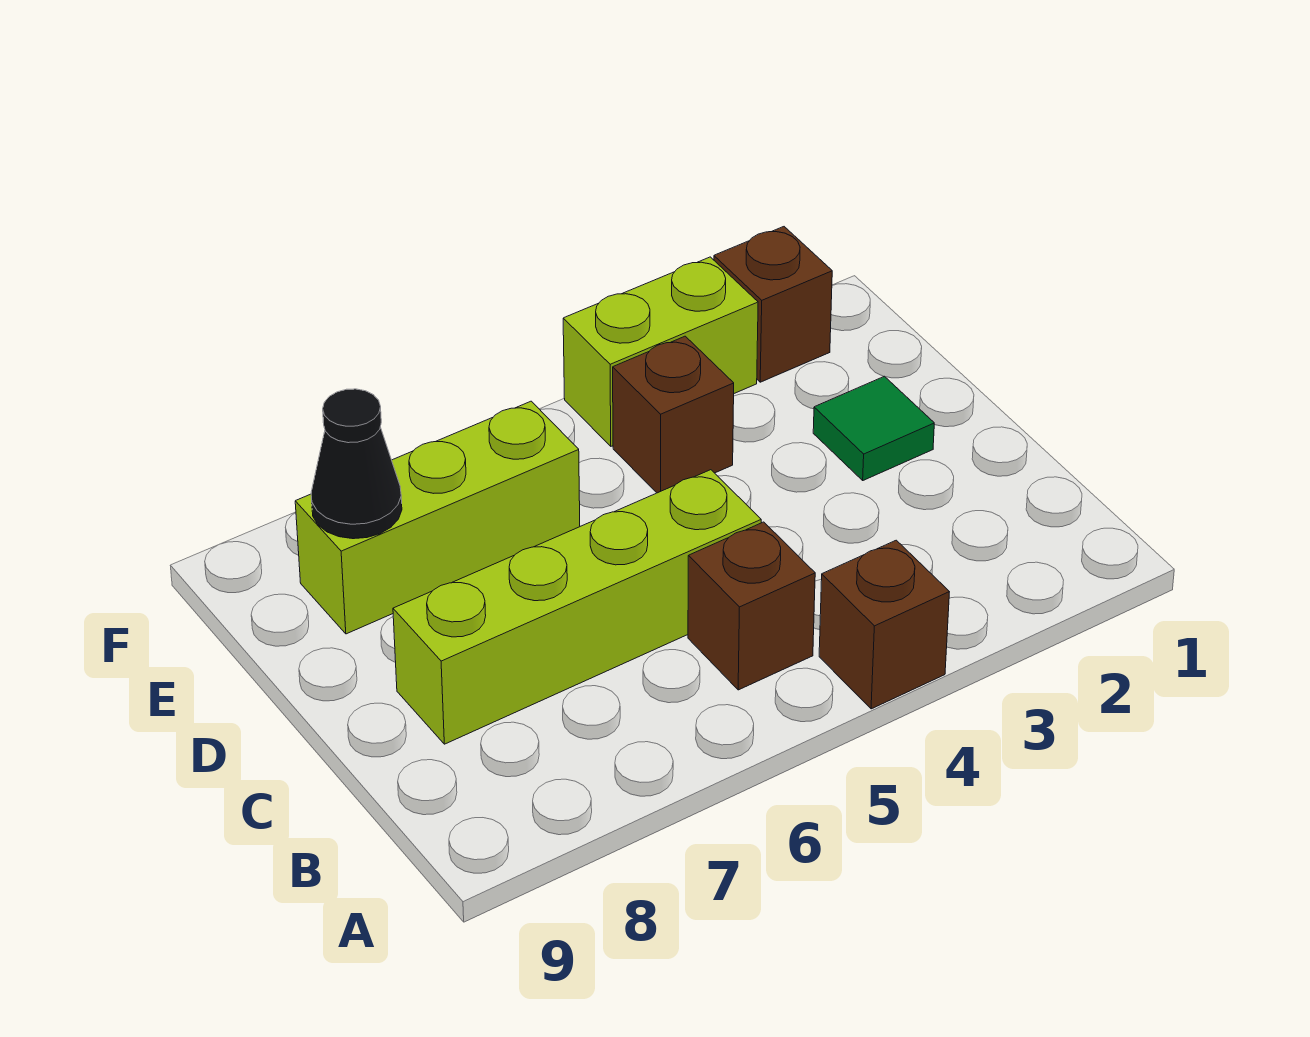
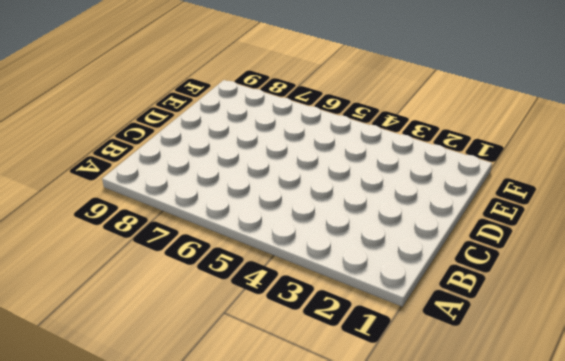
none -> brown 1x1 brick [819,540,949,709]
none -> brown 1x1 brick [688,522,815,690]

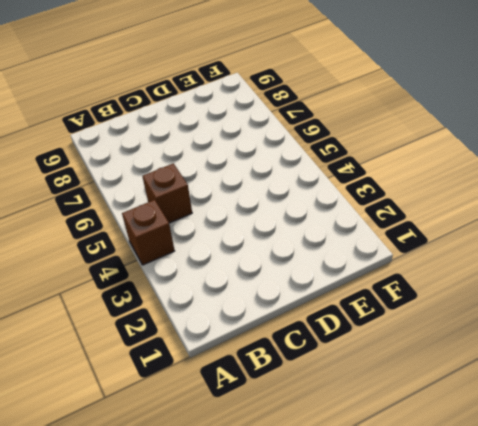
none -> lime 1x4 brick [393,470,761,744]
none -> green 1x1 tile [813,376,934,480]

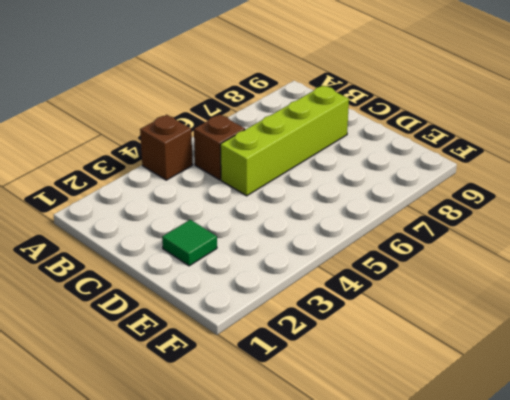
none -> brown 1x1 brick [613,336,734,493]
none -> lime 1x3 brick [295,401,580,634]

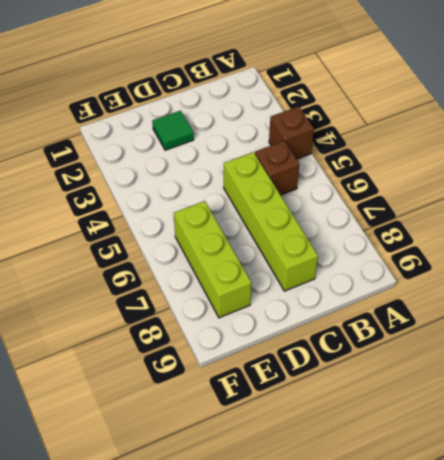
none -> brown 1x1 brick [613,336,734,493]
none -> brown 1x1 brick [714,227,832,382]

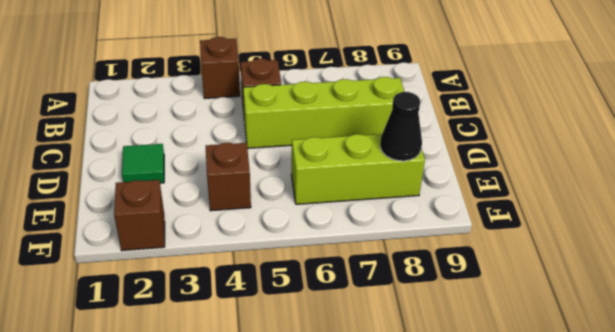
none -> lime 1x2 brick [563,257,758,446]

